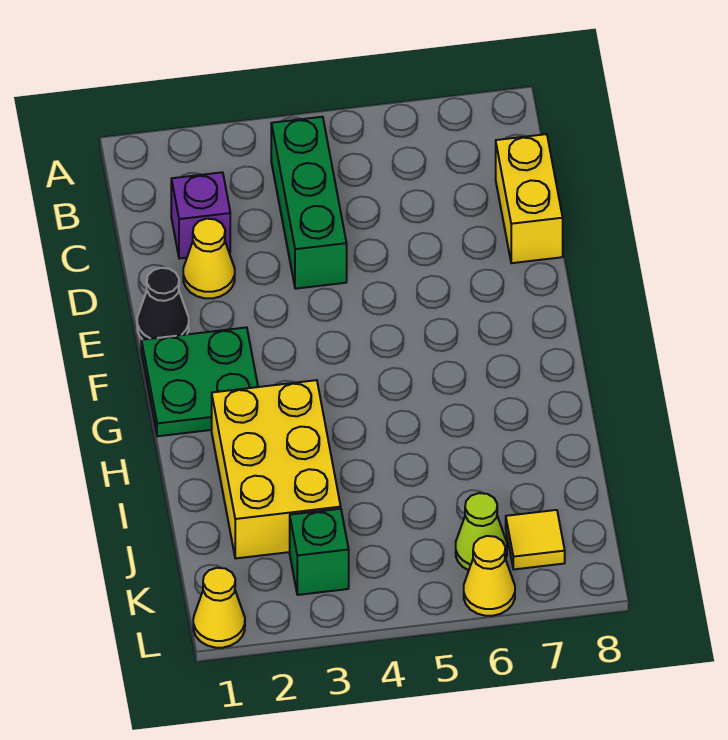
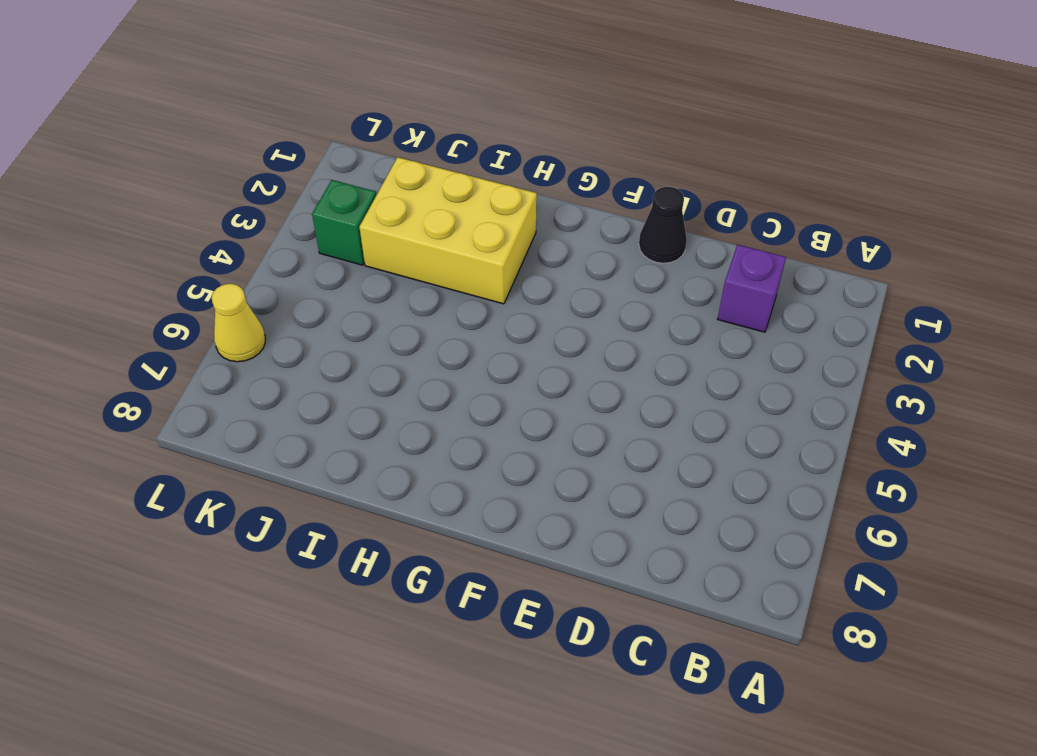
none -> green 1x3 brick [271,117,347,289]
none -> yellow 1x2 brick [496,134,563,263]
none -> yellow 1x1 cone [183,219,235,298]

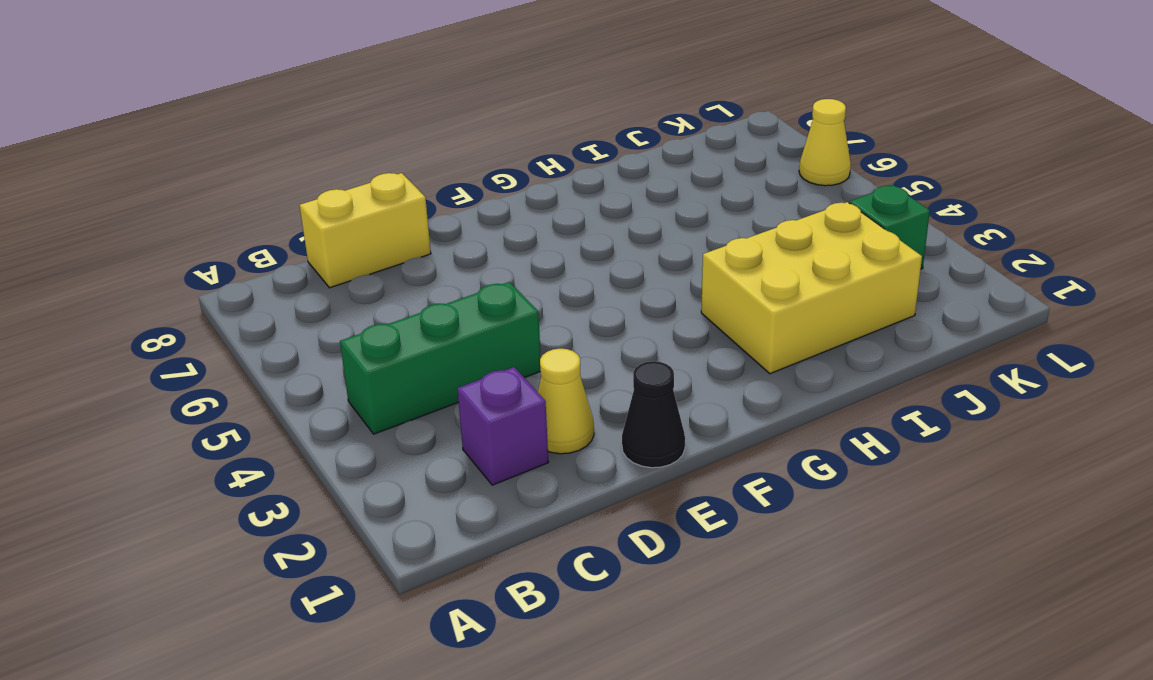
none -> green 2x2 plate [141,327,258,436]
none -> lime 1x1 cone [456,493,507,570]
none -> yellow 1x1 tile [506,510,565,569]

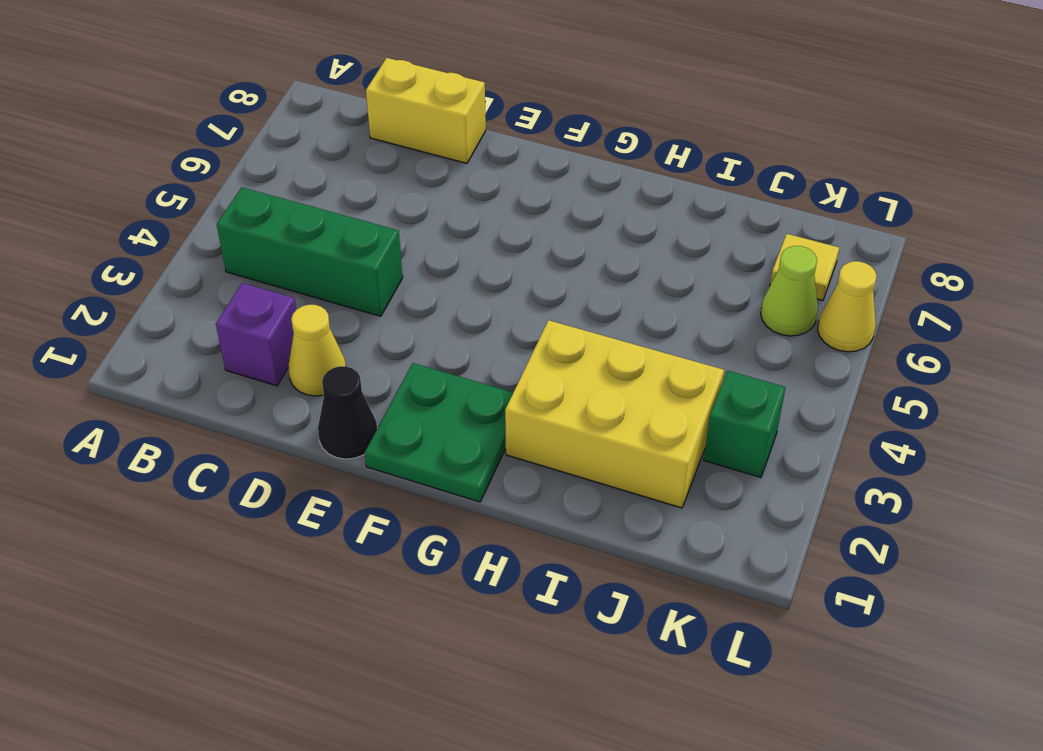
none -> yellow 1x1 cone [193,568,245,648]

